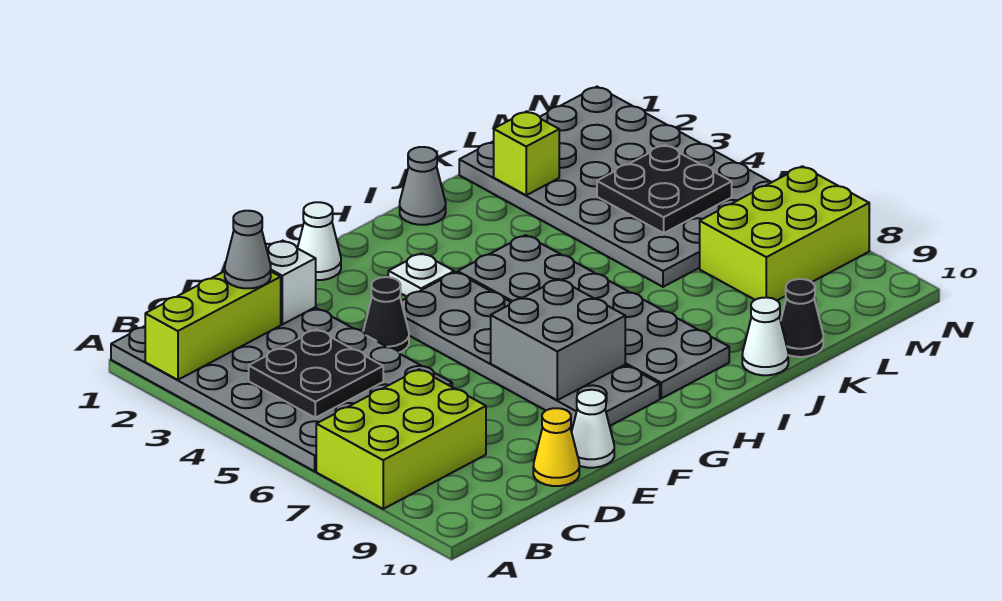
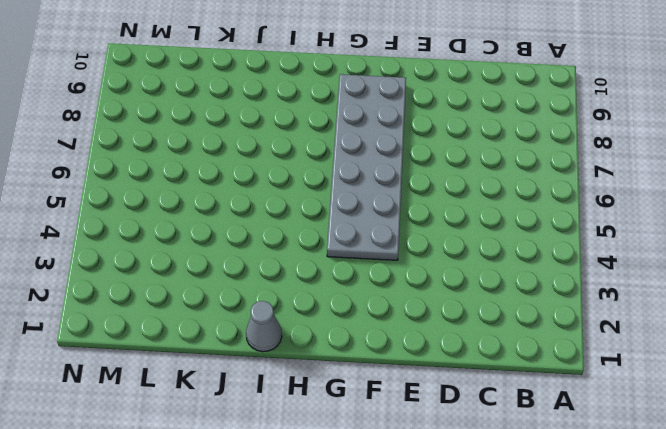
none -> grey 4x6 plate [111,308,452,471]
none -> lime 2x3 brick [316,369,486,509]
none -> yellow 1x1 cone [533,408,579,486]

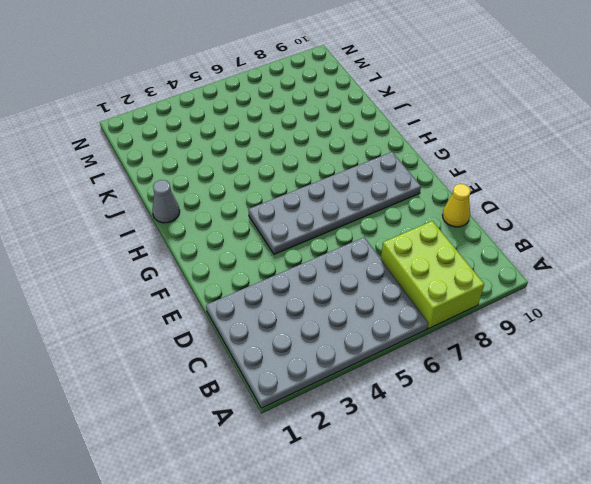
none -> black 1x1 cone [363,277,409,352]
none -> white 1x1 cone [572,390,614,468]
none -> white 1x1 cone [298,202,341,280]

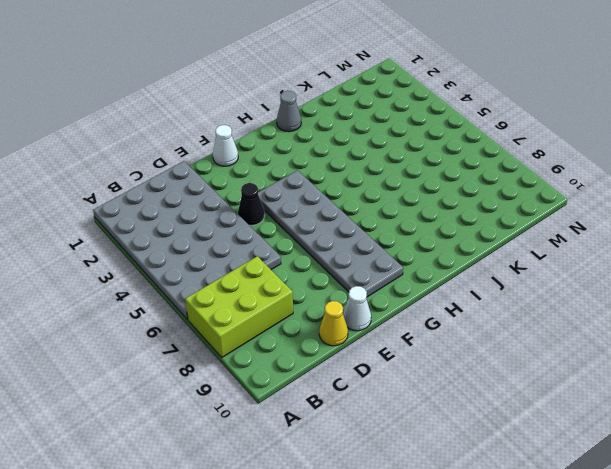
none -> white 1x1 plate [388,253,454,297]
none -> grey 2x6 plate [458,235,729,398]
none -> white 1x1 cone [742,297,788,375]

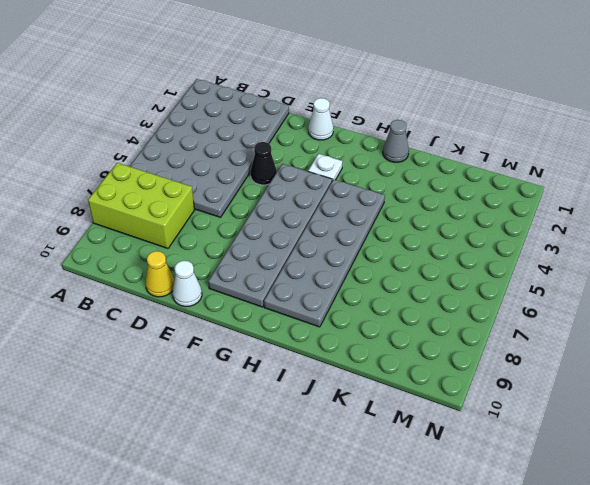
none -> white 1x1 cone [742,297,788,375]
none -> grey 4x6 plate [459,87,772,287]
none -> black 1x1 cone [781,279,823,357]

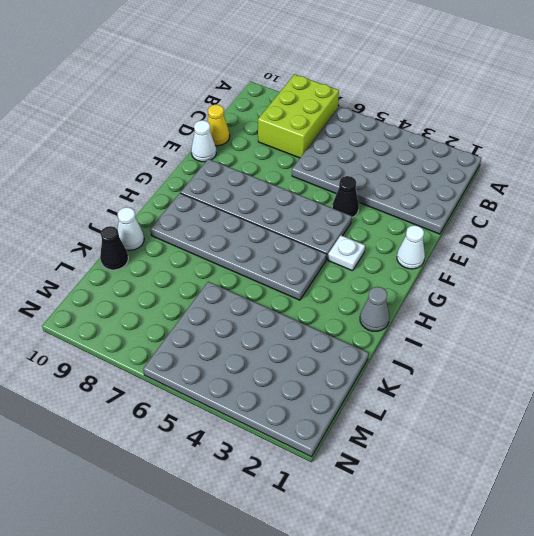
none -> lime 2x3 brick [700,166,869,300]
none -> lime 1x3 brick [145,271,281,380]
none -> black 2x2 plate [249,329,383,418]

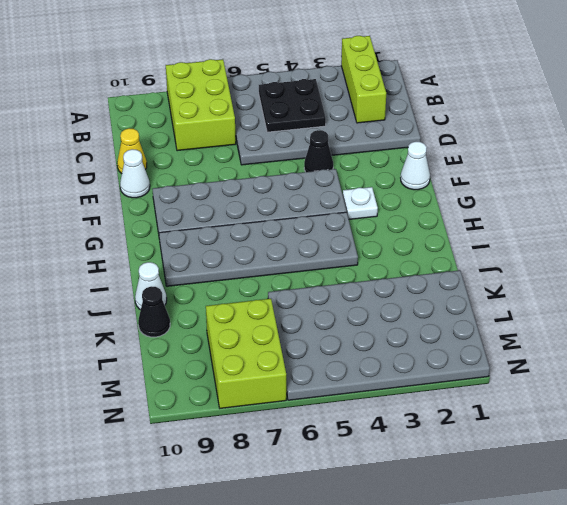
none -> grey 1x1 cone [400,147,446,225]
none -> white 1x1 brick [267,241,316,324]
none -> grey 2x2 brick [491,279,625,400]

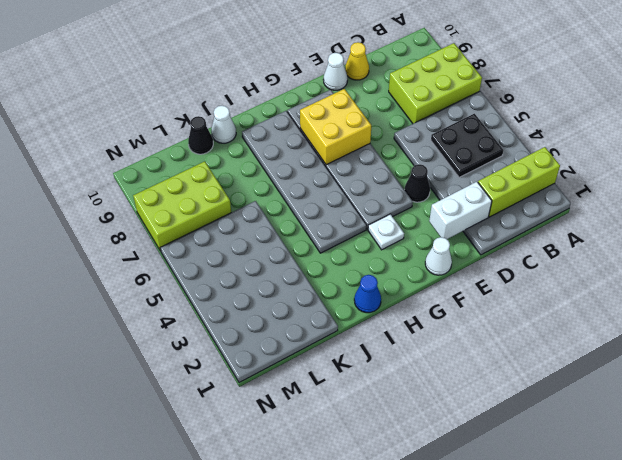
white 1x2 brick [429,182,492,239] -> white 1x1 brick [267,241,316,324]
yellow 2x2 brick [300,89,371,165] -> grey 2x2 brick [491,279,625,400]
blue 1x1 cone [354,275,381,313] -> grey 1x1 cone [400,147,446,225]
none -> lime 1x1 brick [494,111,559,195]
none -> black 2x2 plate [597,145,732,233]
none -> grey 1x1 cone [225,211,271,288]

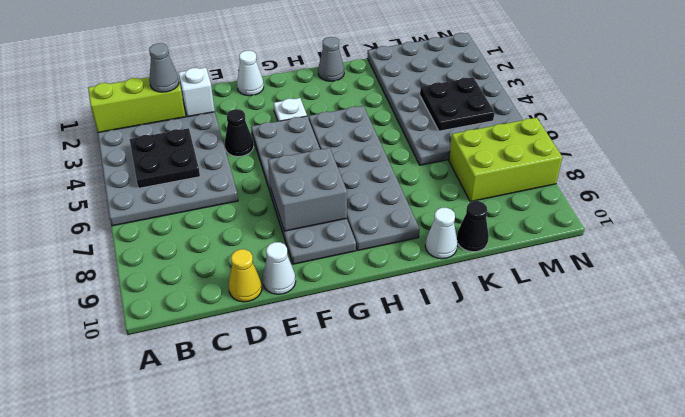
none -> lime 2x3 brick [316,369,486,509]
none -> lime 1x1 brick [494,111,559,195]

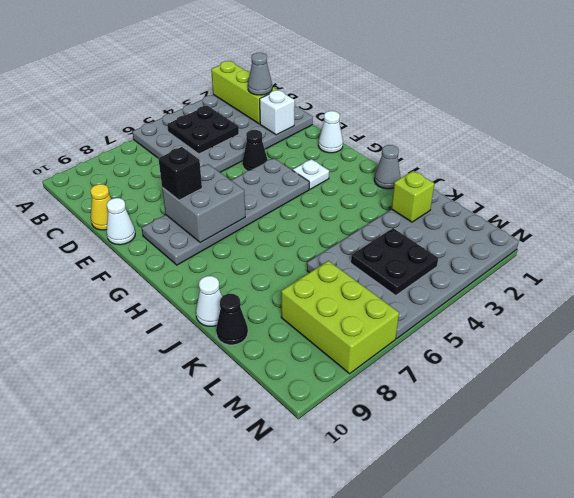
black 1x1 brick [158,147,202,200] -> none
none -> lime 2x3 brick [316,369,486,509]
none -> grey 2x6 plate [458,235,729,398]

